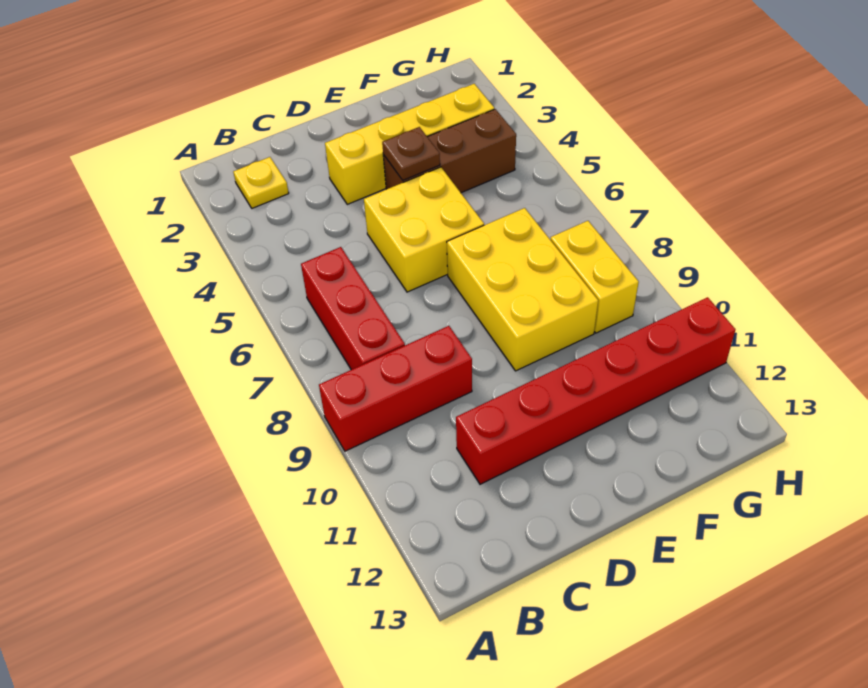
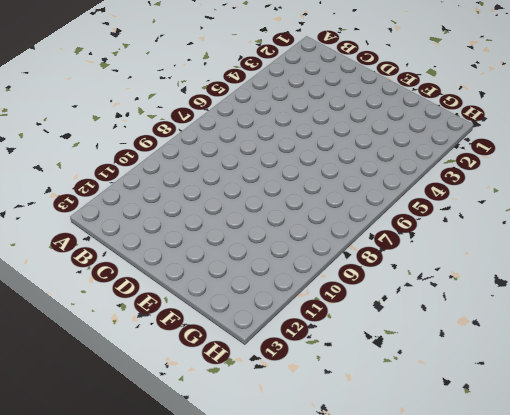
none -> red 1x3 brick [319,326,472,451]
none -> yellow 1x1 plate [233,157,289,208]

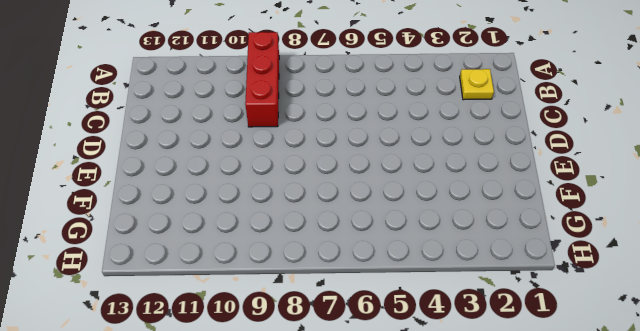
none -> red 1x3 brick [301,247,405,370]
none -> red 1x6 brick [456,297,735,484]

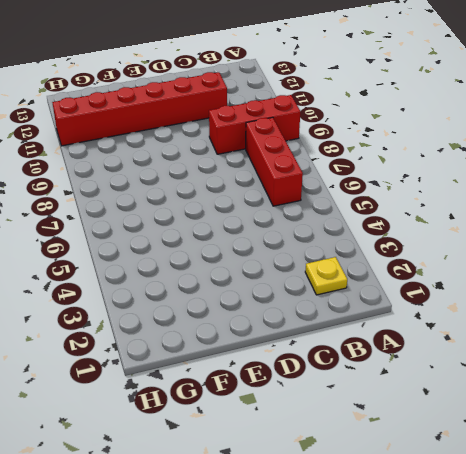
none -> yellow 1x4 brick [325,84,494,204]
none -> yellow 2x2 brick [364,167,484,292]

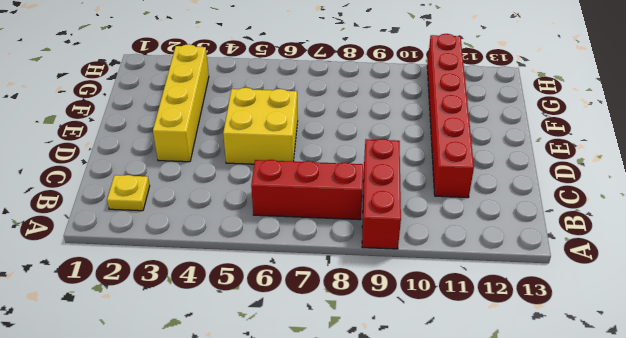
none -> brown 1x3 brick [383,109,516,193]
none -> yellow 2x3 brick [447,208,598,371]

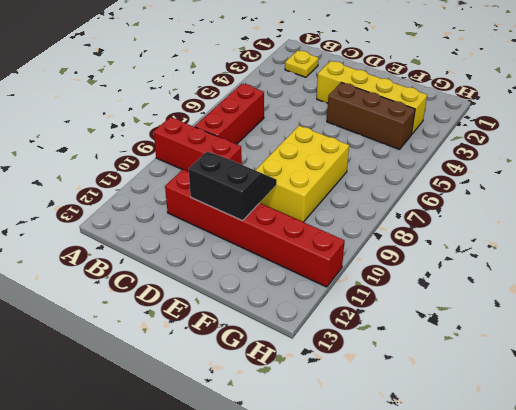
black 2x2 slope [189,151,277,221] -> none
none -> yellow 2x2 brick [364,167,484,292]
none -> yellow 1x2 brick [550,221,639,333]

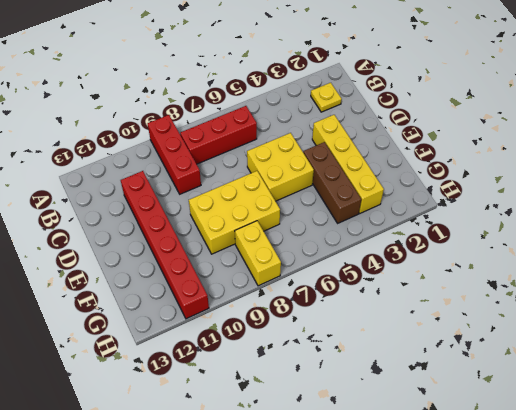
yellow 1x2 brick [235,221,281,286] -> yellow 1x2 brick turned to [550,221,639,333]
none -> brown 1x1 plate [382,127,440,180]

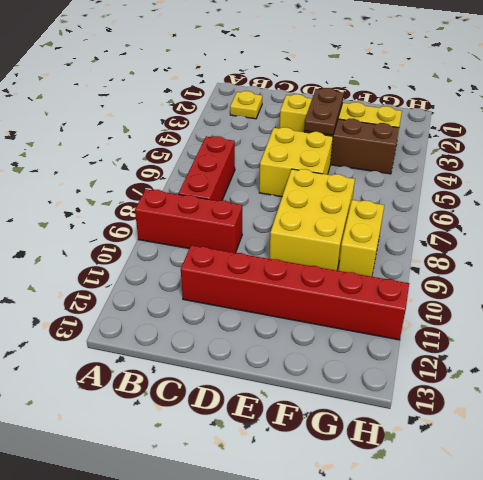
brown 1x2 plate [304,88,344,135] -> brown 1x1 plate [382,127,440,180]

